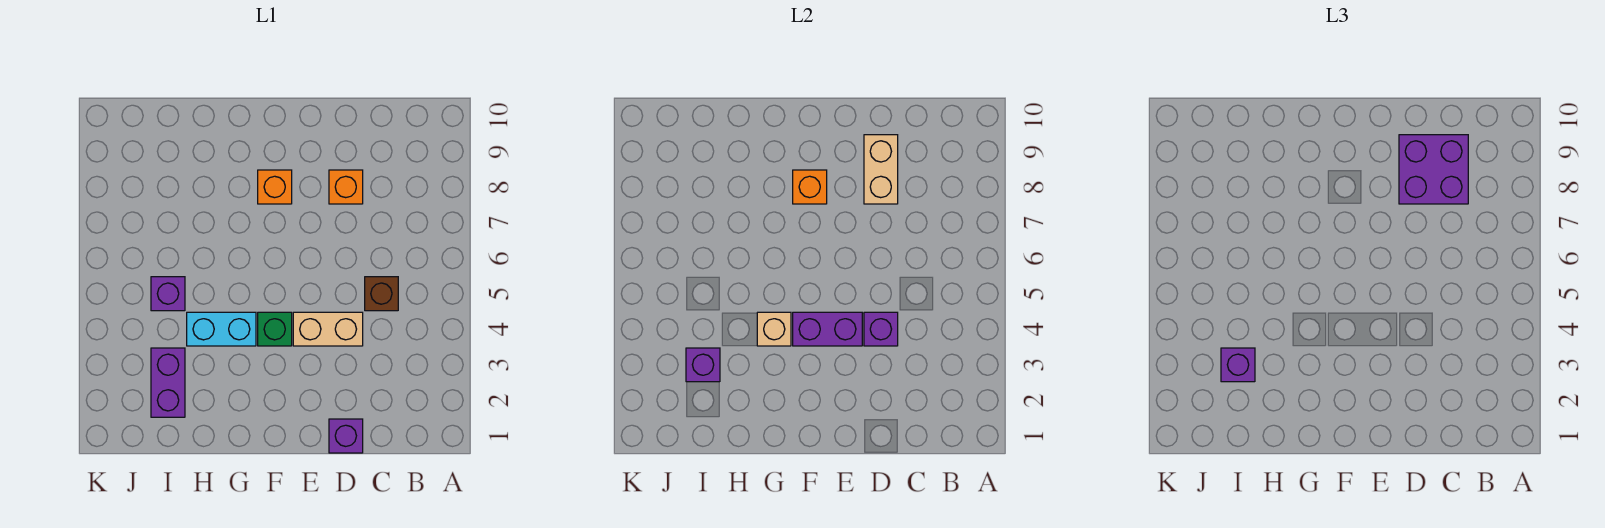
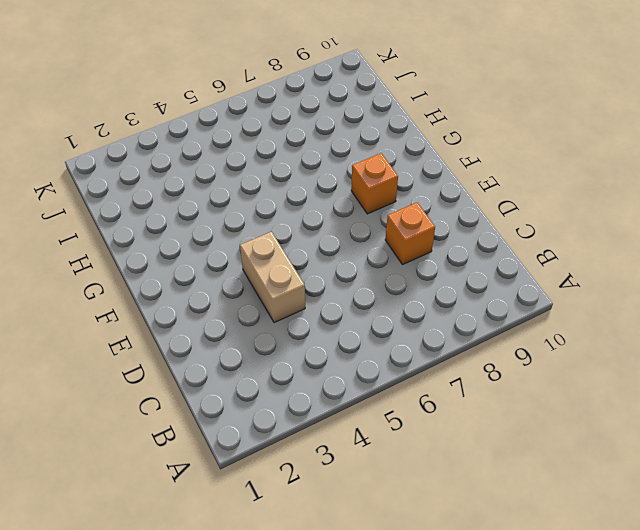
none -> brown 1x1 brick [365,277,398,311]
none -> purple 1x1 brick [329,419,363,453]
none -> green 1x1 brick [258,312,292,346]

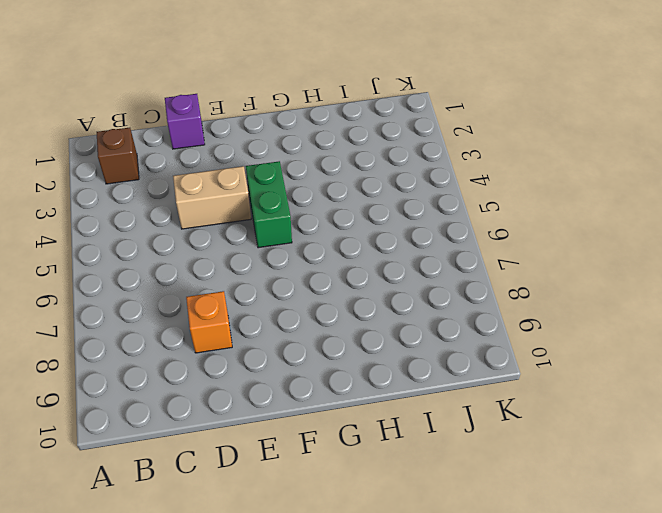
brown 1x1 brick [97,128,139,184] -> brown 1x1 brick moved to [365,277,398,311]
green 1x2 brick [246,161,292,248] -> green 1x1 brick [258,312,292,346]
none -> orange 1x1 brick [258,170,292,204]
none -> cyan 1x2 brick [187,312,256,346]
none -> purple 1x2 brick [151,348,185,417]

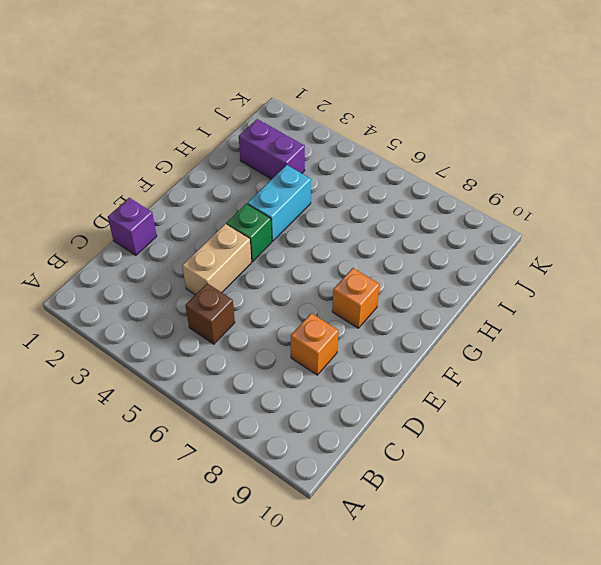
none -> purple 1x1 brick [151,277,185,311]
none -> purple 1x1 brick [864,312,898,346]
none -> tan 1x2 brick [864,135,898,204]

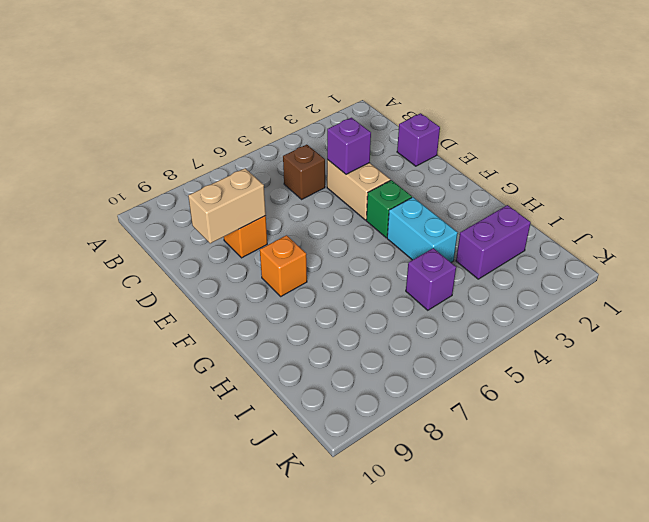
none -> purple 1x2 brick [793,312,862,346]
none -> orange 1x1 brick [793,170,827,204]
none -> tan 1x1 brick [757,312,791,346]

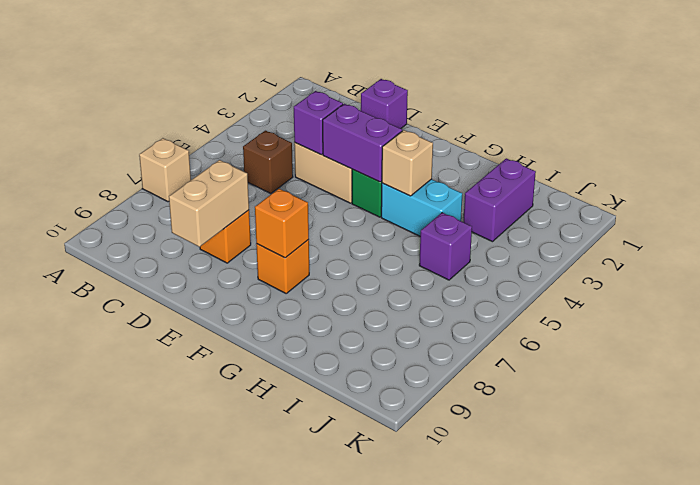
tan 1x1 brick [139,138,191,202] -> none
none -> purple 1x1 brick [686,348,720,382]
none -> purple 2x2 brick [1399,135,1468,204]
none -> purple 1x1 brick [1221,348,1255,382]

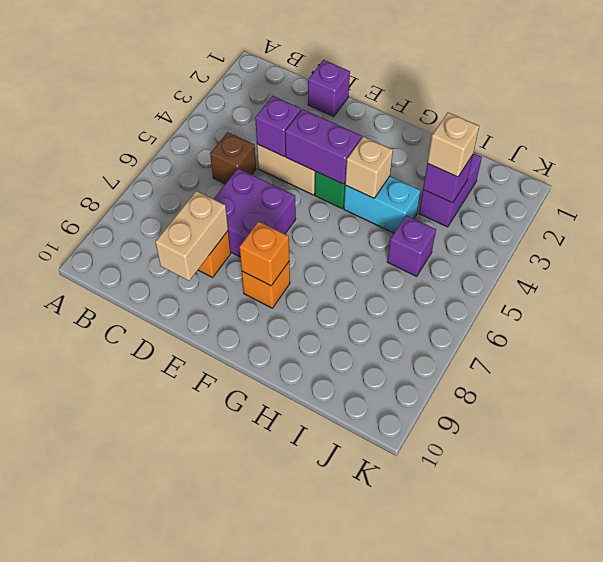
purple 2x2 brick [214,168,296,257] -> purple 2x2 brick moved to [1399,135,1468,204]
tan 1x1 brick [427,113,479,177] -> purple 1x1 brick [1221,348,1255,382]

